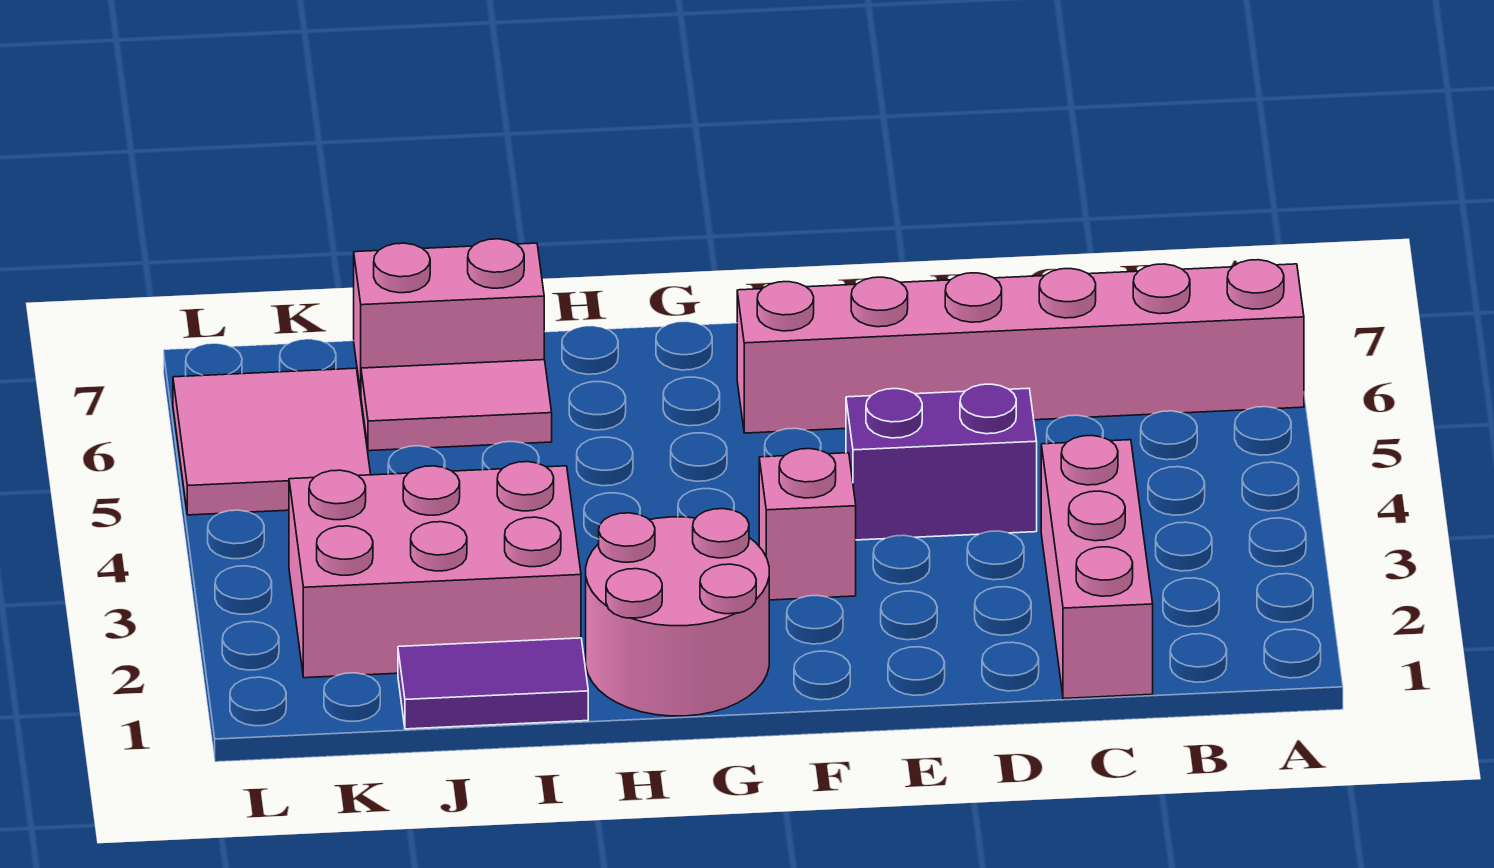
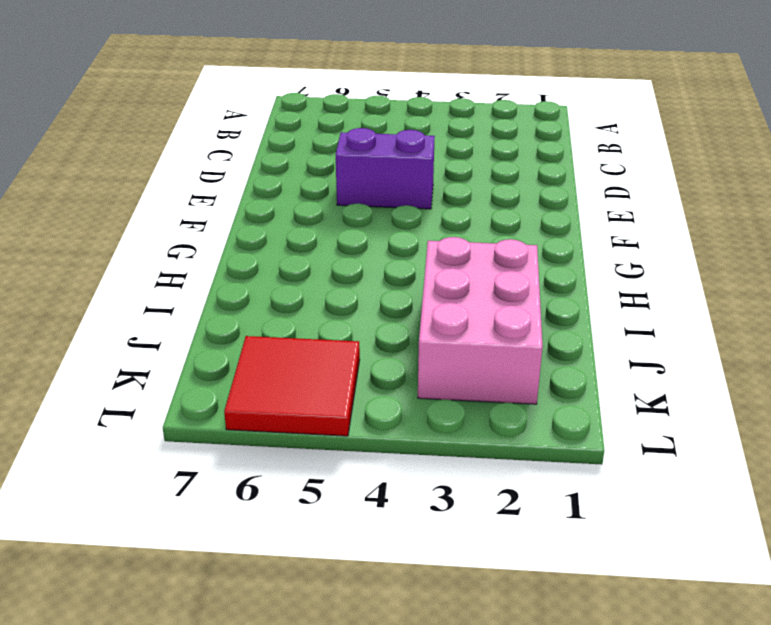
purple 1x2 brick [336,128,435,209] -> purple 1x2 brick turned to [846,384,1037,540]
red 2x2 tile [224,336,360,436] -> pink 2x2 tile [173,368,371,515]
none -> pink 1x6 brick [737,260,1304,433]
none -> pink 1x3 brick [1041,436,1153,699]

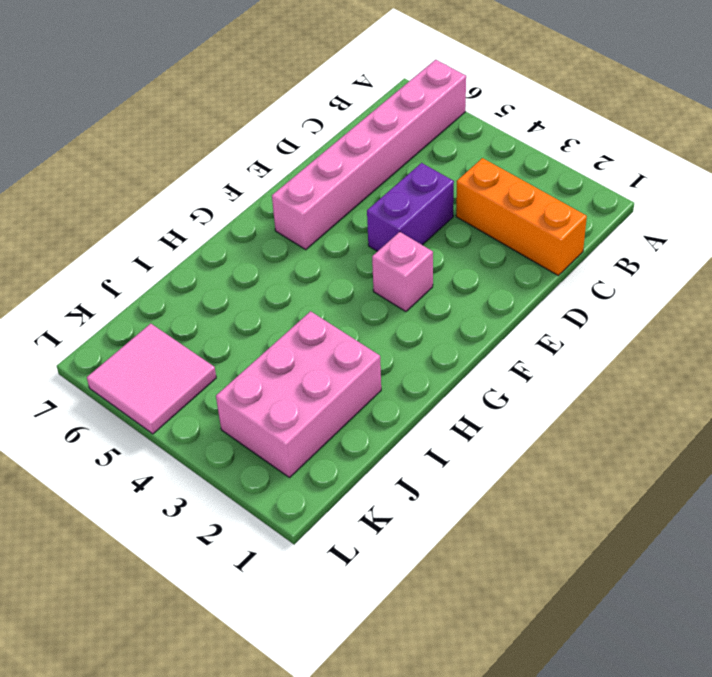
orange 1x3 brick [456,158,587,275] -> pink 1x3 brick [1041,436,1153,699]
none -> pink 2x2 round brick [586,509,769,716]
none -> purple 1x2 tile [398,638,588,729]

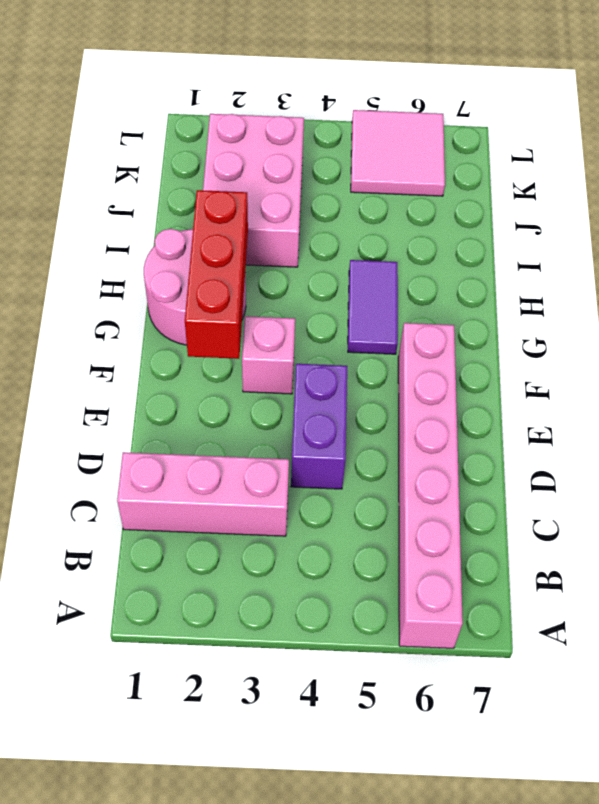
red 1x3 brick [185,190,248,359] -> none
purple 1x2 tile [348,260,398,354] -> purple 1x2 tile moved to [398,638,588,729]
none -> pink 1x2 tile [361,360,552,451]
none -> pink 1x2 brick [354,239,544,393]

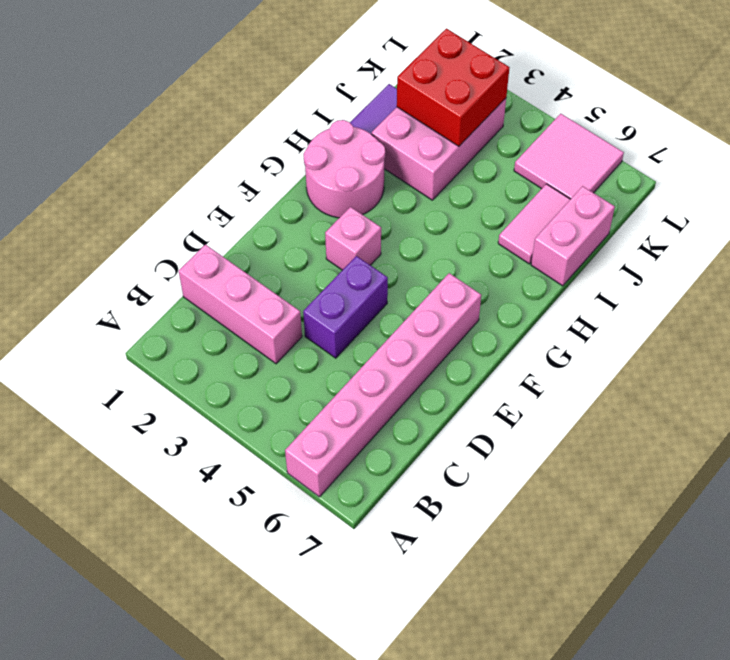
red 2x2 brick [397,29,510,146] -> none

